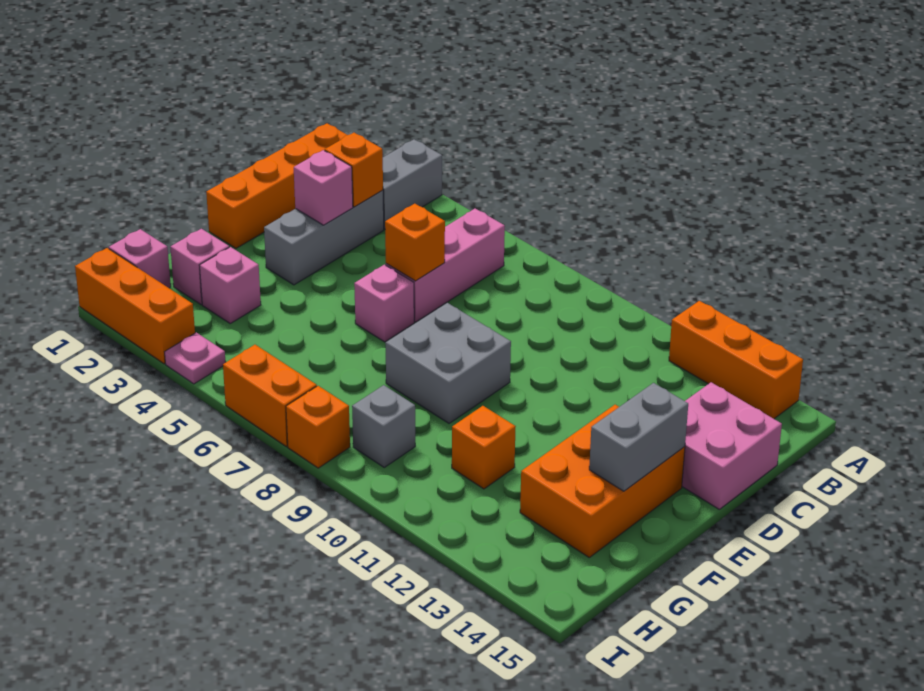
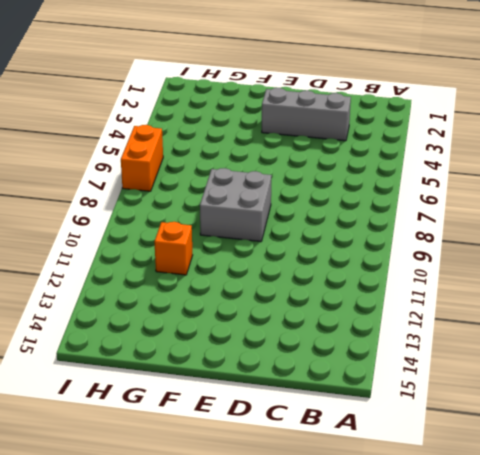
none -> grey 1x2 brick [383,139,442,229]
none -> orange 1x3 brick [669,301,803,419]
none -> orange 1x4 brick [206,123,347,248]

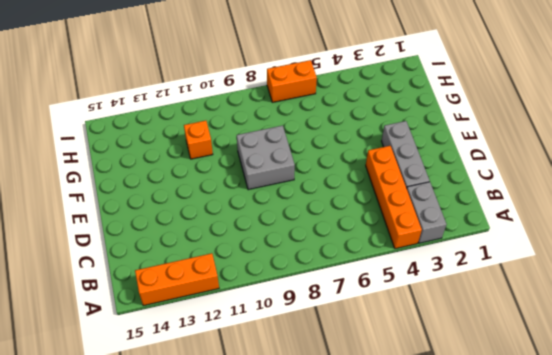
orange 1x4 brick [366,146,422,249] -> orange 1x4 brick moved to [206,123,347,248]
none -> pink 1x3 brick [386,209,505,322]
none -> pink 2x2 brick [682,382,782,509]
none -> pink 1x1 brick [354,265,414,342]

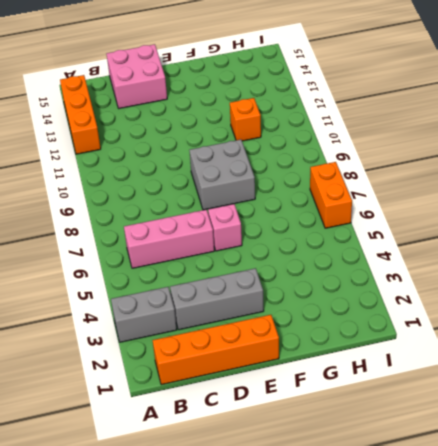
none -> orange 2x3 brick [520,405,685,557]
none -> pink 1x1 brick [170,229,229,305]
none -> pink 1x1 brick [200,247,261,323]

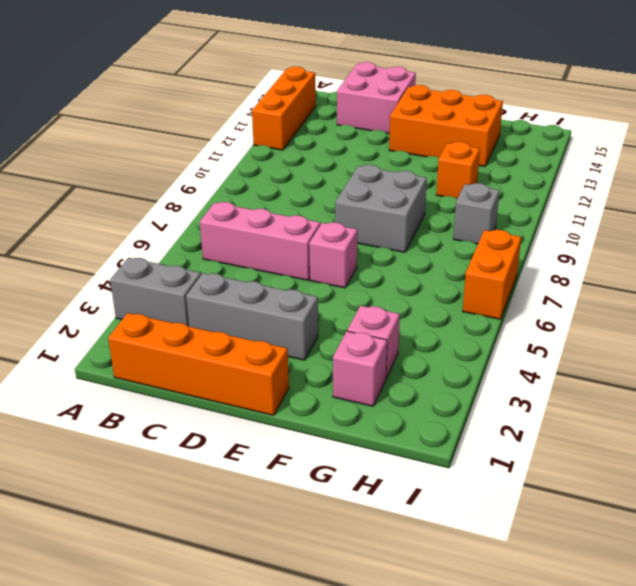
none -> pink 1x1 brick [109,229,171,288]
none -> orange 1x3 brick [75,248,195,364]
none -> pink 1x1 plate [165,332,226,384]

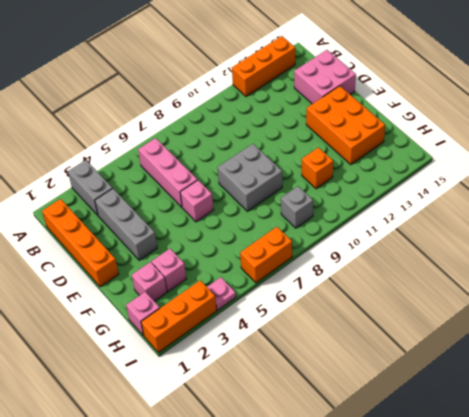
none -> orange 1x1 brick [286,386,350,468]
none -> orange 1x1 brick [325,133,383,207]
none -> pink 1x1 brick [294,150,353,225]

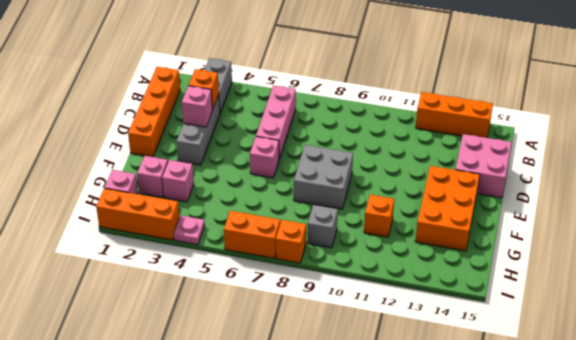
none -> orange 1x1 brick [385,204,445,281]
none -> grey 1x2 brick [589,383,688,491]

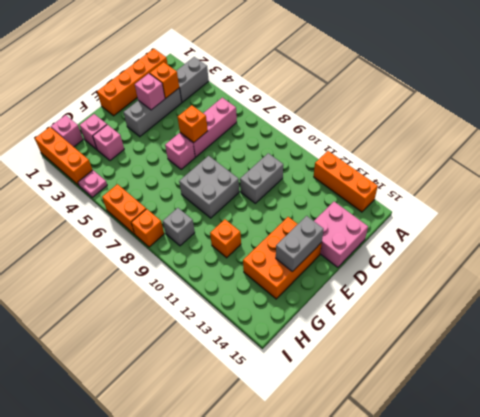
grey 1x2 brick [240,153,283,203] -> none

